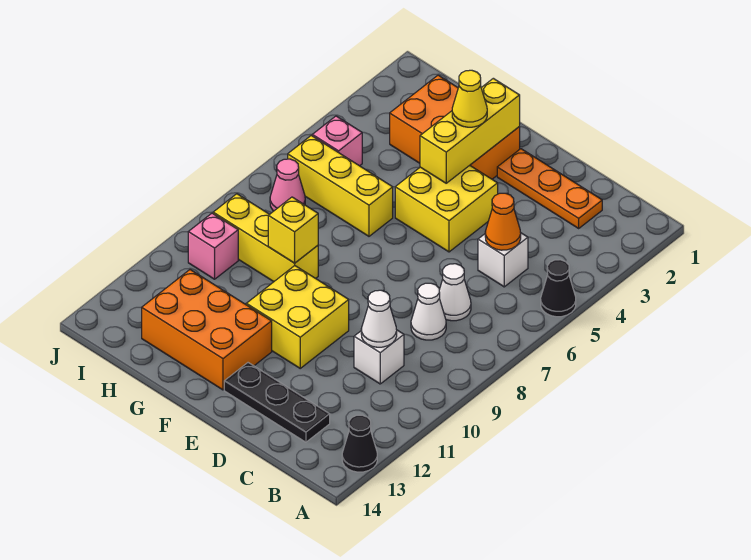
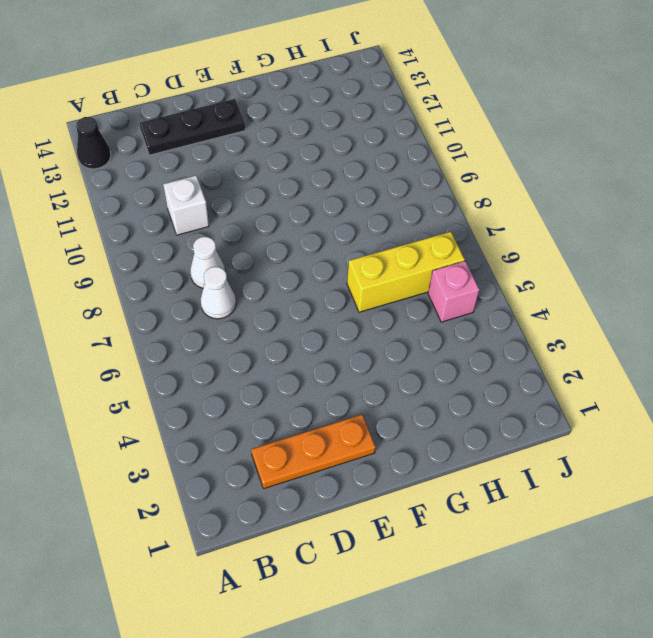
none -> black 1x1 cone [541,260,576,317]
none -> white 1x1 brick [478,233,528,287]
none -> yellow 2x2 brick [395,165,498,252]

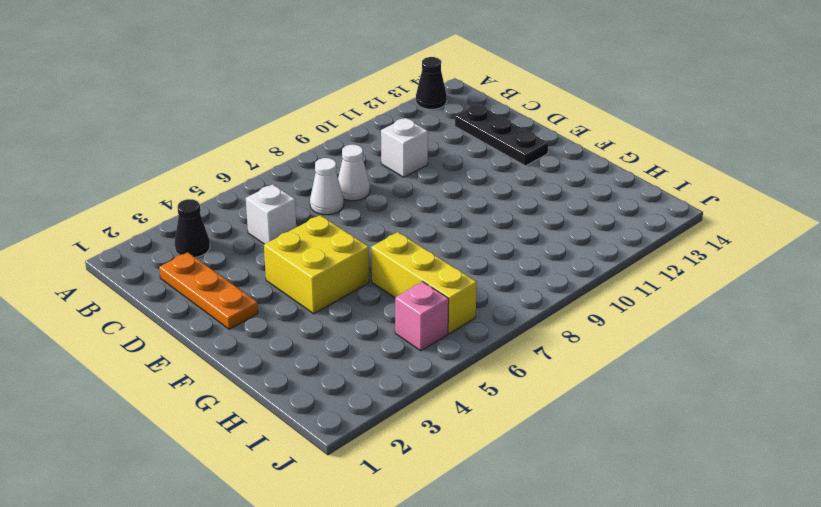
black 1x1 cone [175,199,210,257] -> black 1x1 cone moved to [541,260,576,317]
none -> yellow 2x2 brick [246,266,349,368]
none -> orange 2x3 brick [390,75,520,179]
none -> orange 2x3 brick [142,270,272,390]

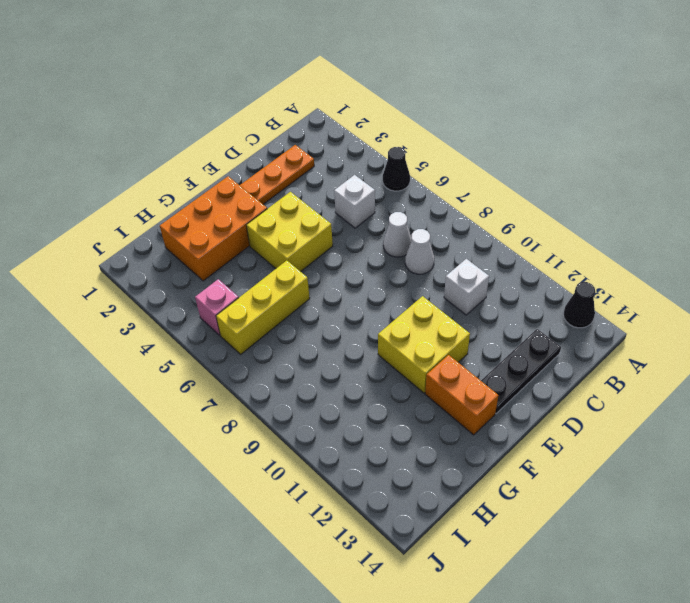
orange 1x2 brick [425,355,498,435] -> orange 2x3 brick [142,270,272,390]
none -> yellow 1x3 brick [213,194,318,282]
none -> pink 1x1 cone [270,159,305,211]
none -> pink 1x1 brick [188,213,238,279]

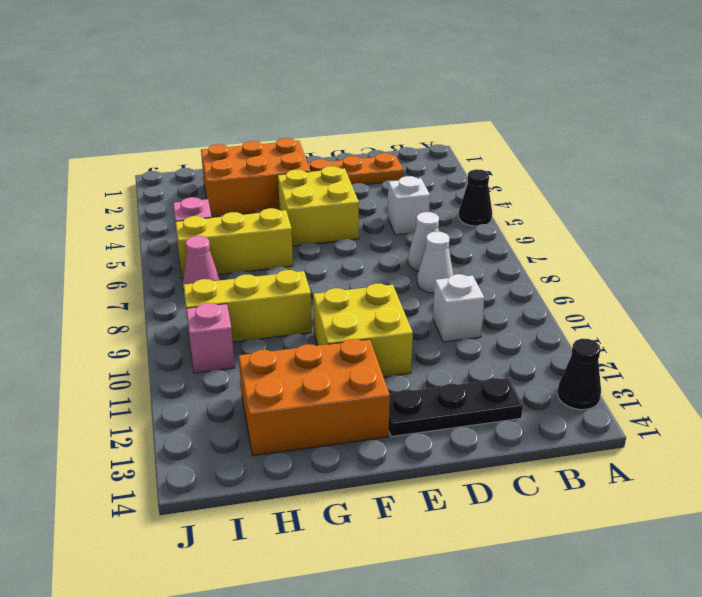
none -> orange 1x1 cone [485,193,521,250]
none -> white 1x1 cone [361,290,397,347]
none -> yellow 1x3 brick [420,78,520,183]

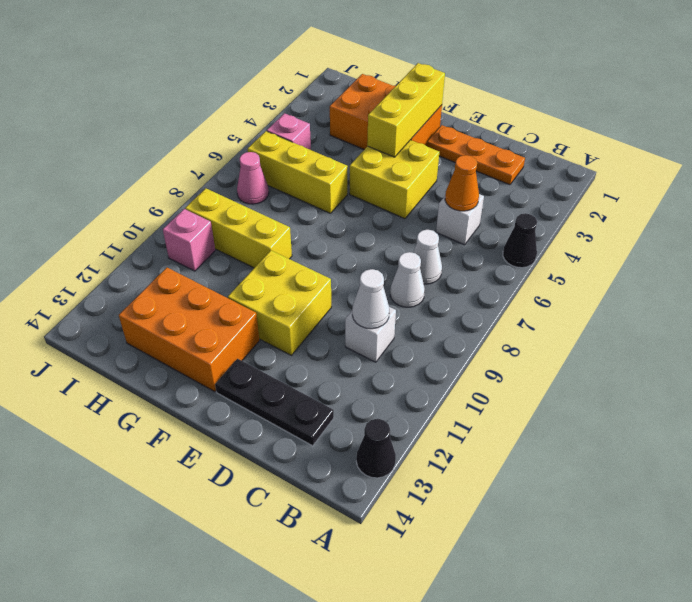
none -> yellow 1x1 brick [268,197,318,263]
none -> yellow 1x1 cone [452,70,487,127]

